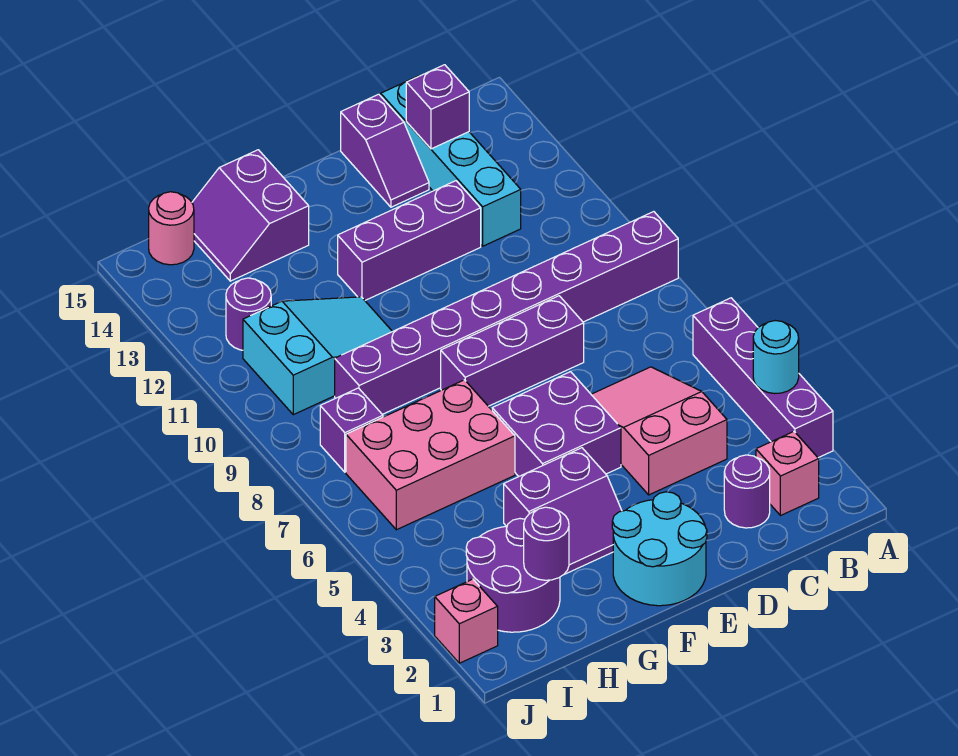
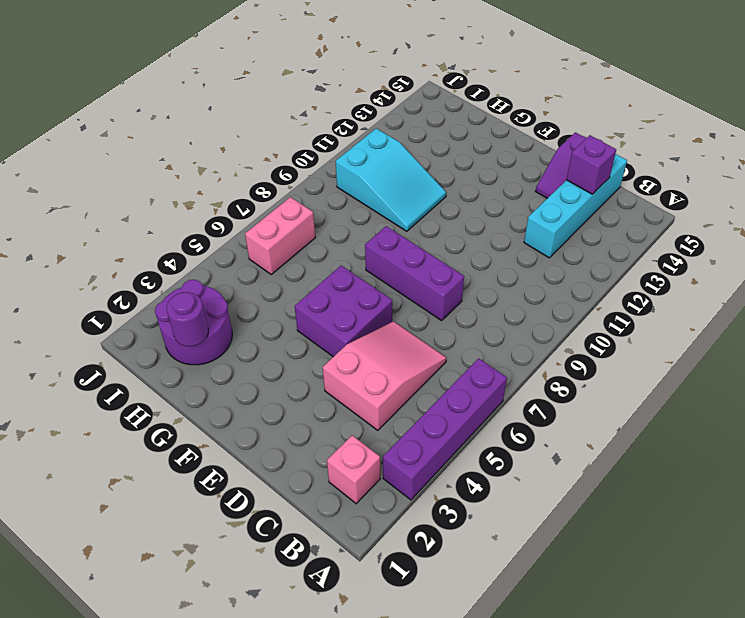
pink 1x2 brick [245,197,315,274] -> pink 2x3 brick [346,380,515,530]
none -> purple 1x8 brick [335,212,678,414]
none -> purple 1x1 round brick [724,455,770,528]
none -> purple 1x3 brick [338,181,481,300]

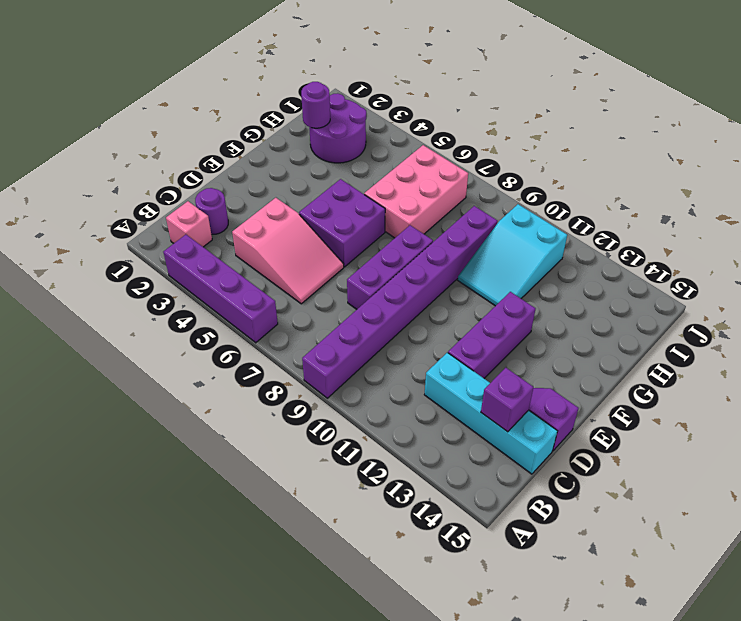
none -> cyan 2x2 round brick [612,492,707,606]
none -> purple 2x2 slope [504,448,622,574]
none -> purple 2x2 slope [192,150,309,281]

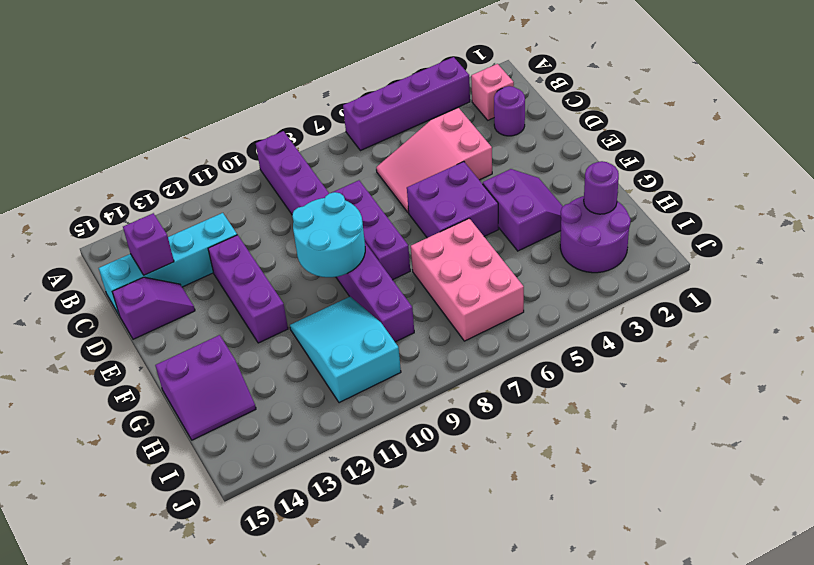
cyan 2x2 round brick [292,192,365,277] -> cyan 2x2 round brick moved to [612,492,707,606]
none -> purple 1x1 brick [320,388,383,472]
none -> purple 1x1 round brick [226,278,271,350]
none -> pink 1x1 round brick [149,192,194,265]

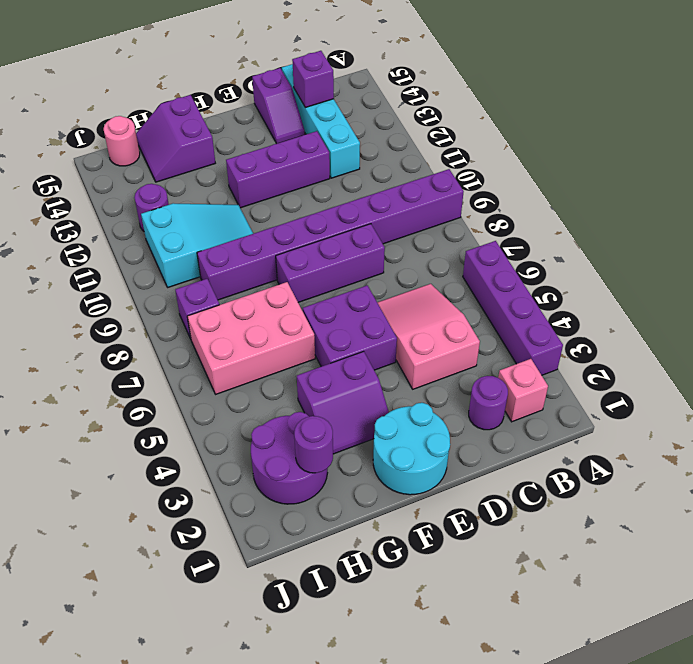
none -> pink 1x1 brick [435,579,498,663]
none -> cyan 1x1 round brick [753,321,799,394]

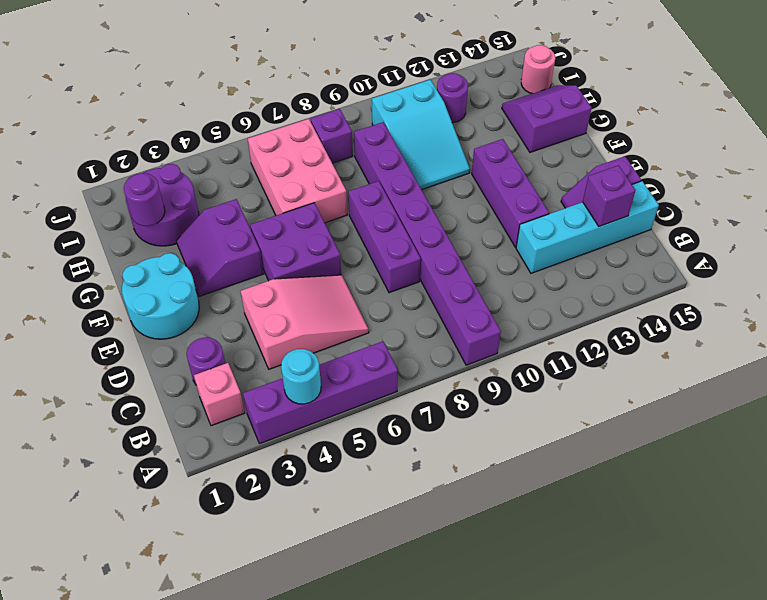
none -> pink 1x1 brick [435,579,498,663]

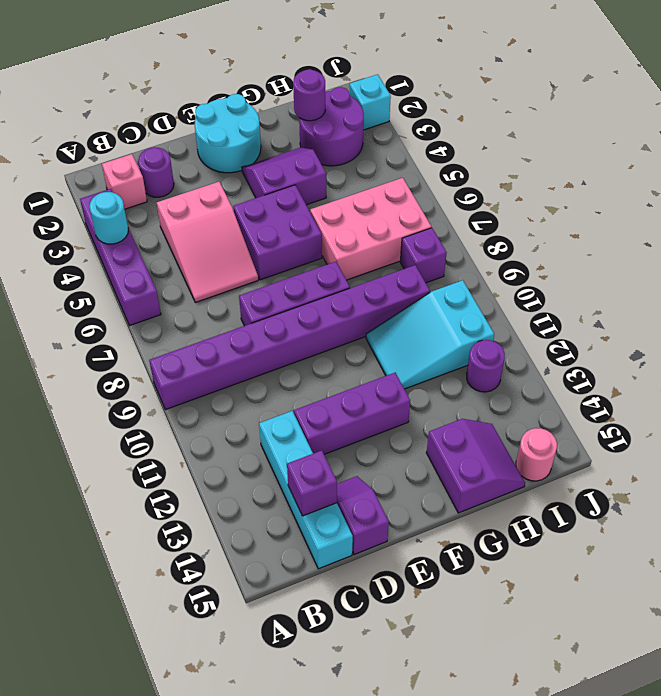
cyan 1x1 brick [349,74,391,130] -> pink 1x1 brick [435,579,498,663]

